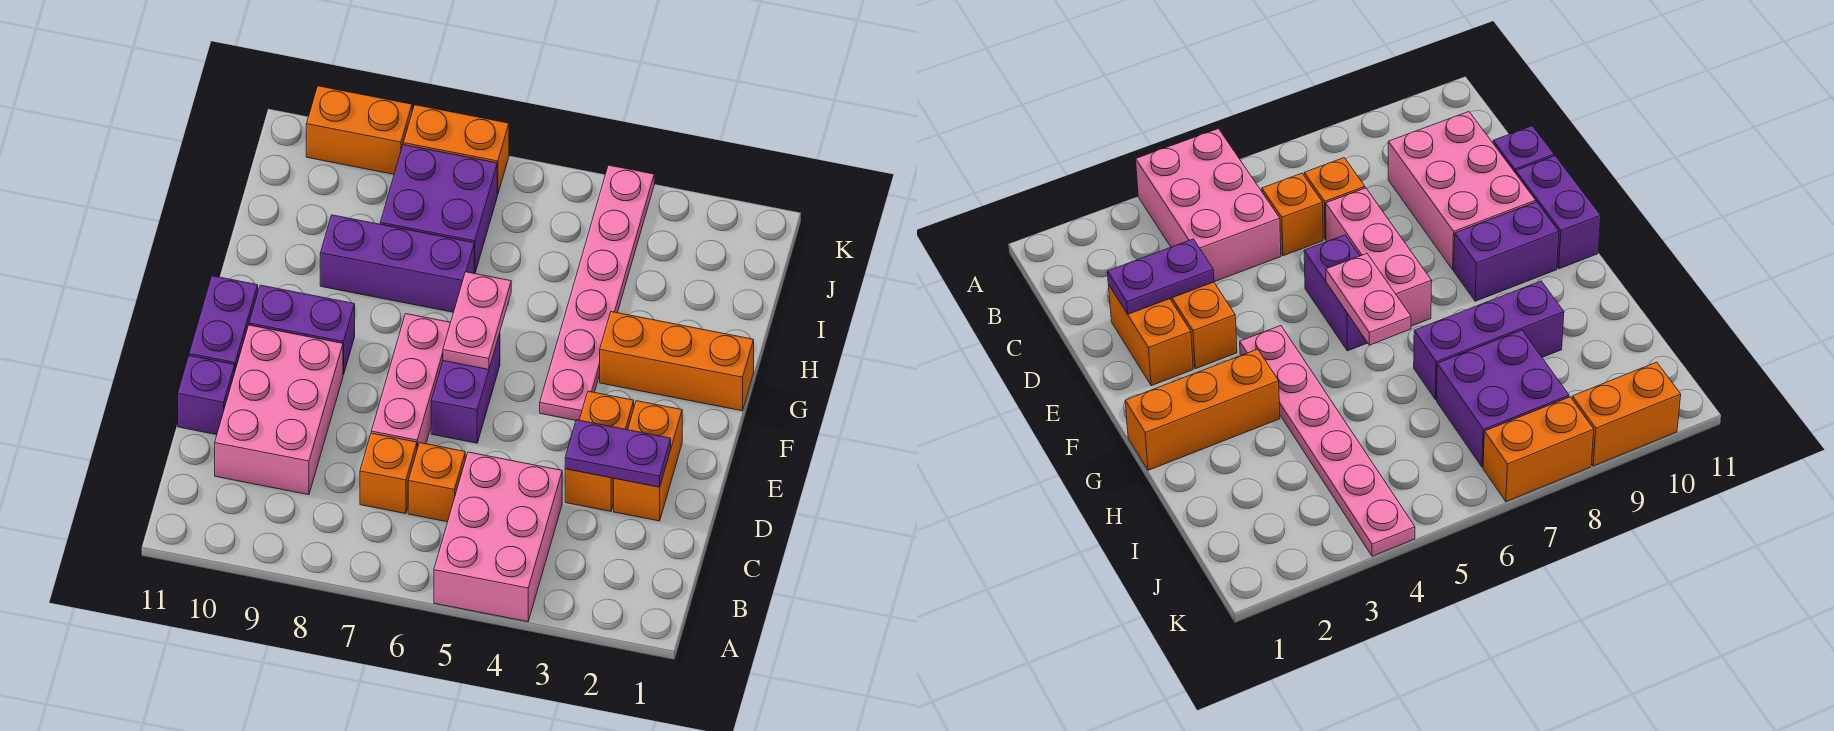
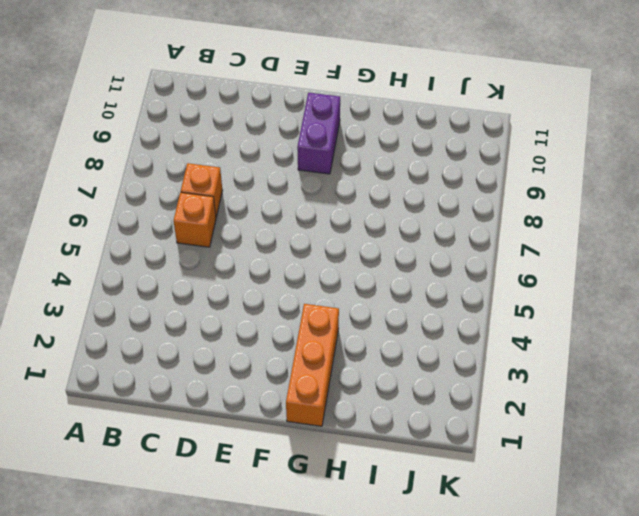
none -> pink 2x3 brick [434,452,562,622]
none -> pink 2x3 brick [215,325,343,495]
none -> orange 1x2 brick [614,401,682,521]

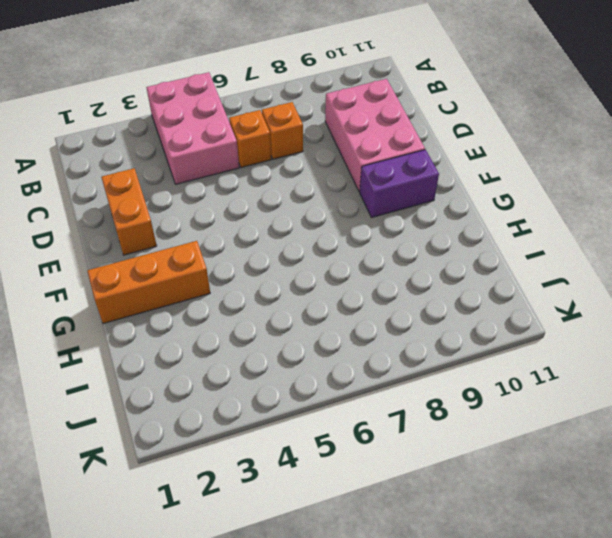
none -> orange 1x2 brick [565,391,634,511]
none -> pink 1x3 brick [371,314,451,449]
none -> purple 1x1 brick [178,356,235,435]

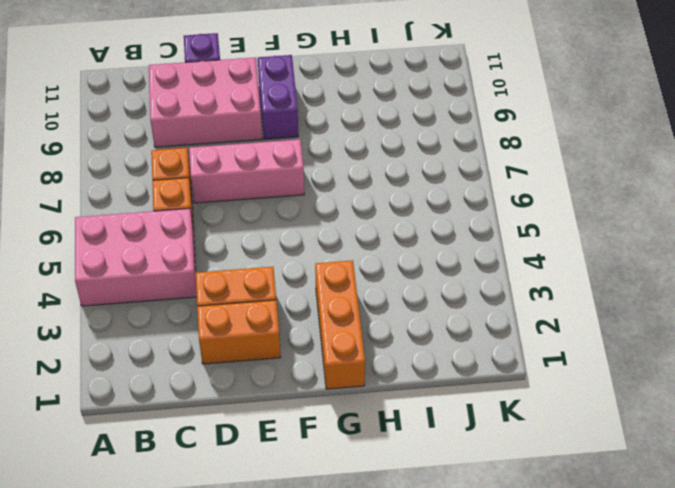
none -> purple 1x2 brick [431,333,500,443]
none -> purple 1x2 brick [189,276,258,370]
none -> pink 1x6 plate [540,165,654,420]

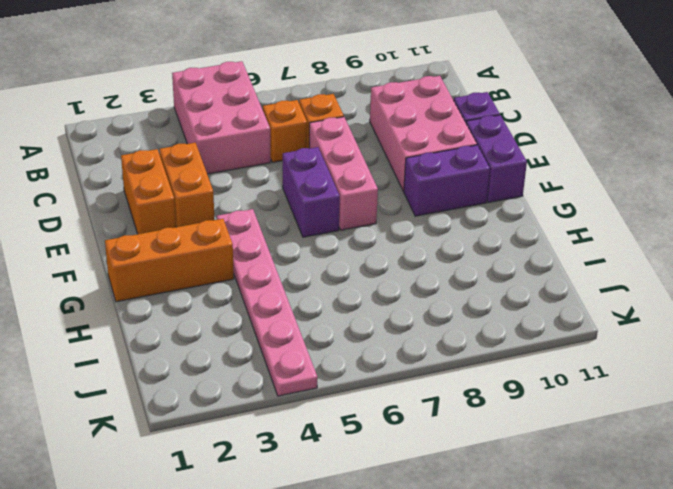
none -> purple 1x3 brick [320,215,474,312]
none -> purple 2x2 brick [380,145,497,274]
none -> orange 1x2 brick [403,105,509,195]

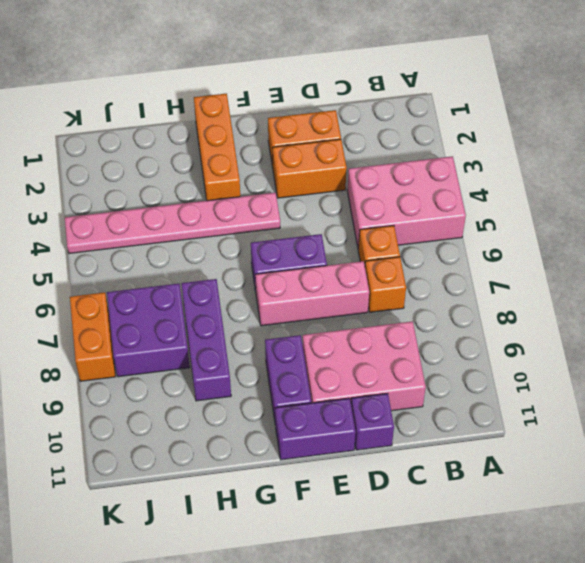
none -> orange 1x2 brick [306,86,412,174]
none -> purple 1x2 plate [565,420,671,487]
none -> pink 1x2 plate [443,272,511,369]

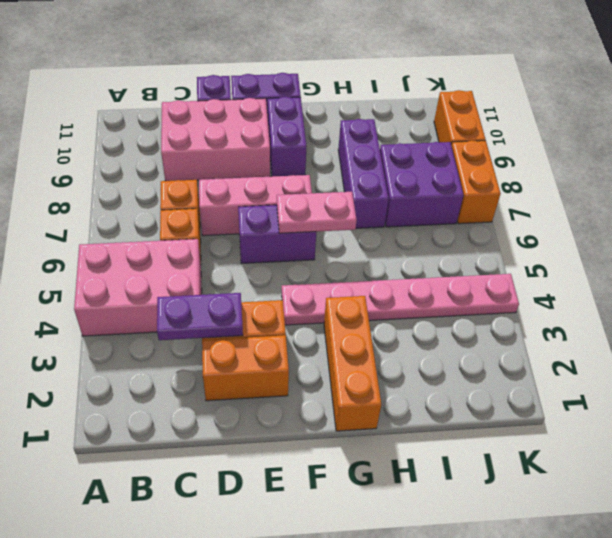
purple 1x2 plate [157,293,243,340] -> purple 1x2 plate turned to [565,420,671,487]

